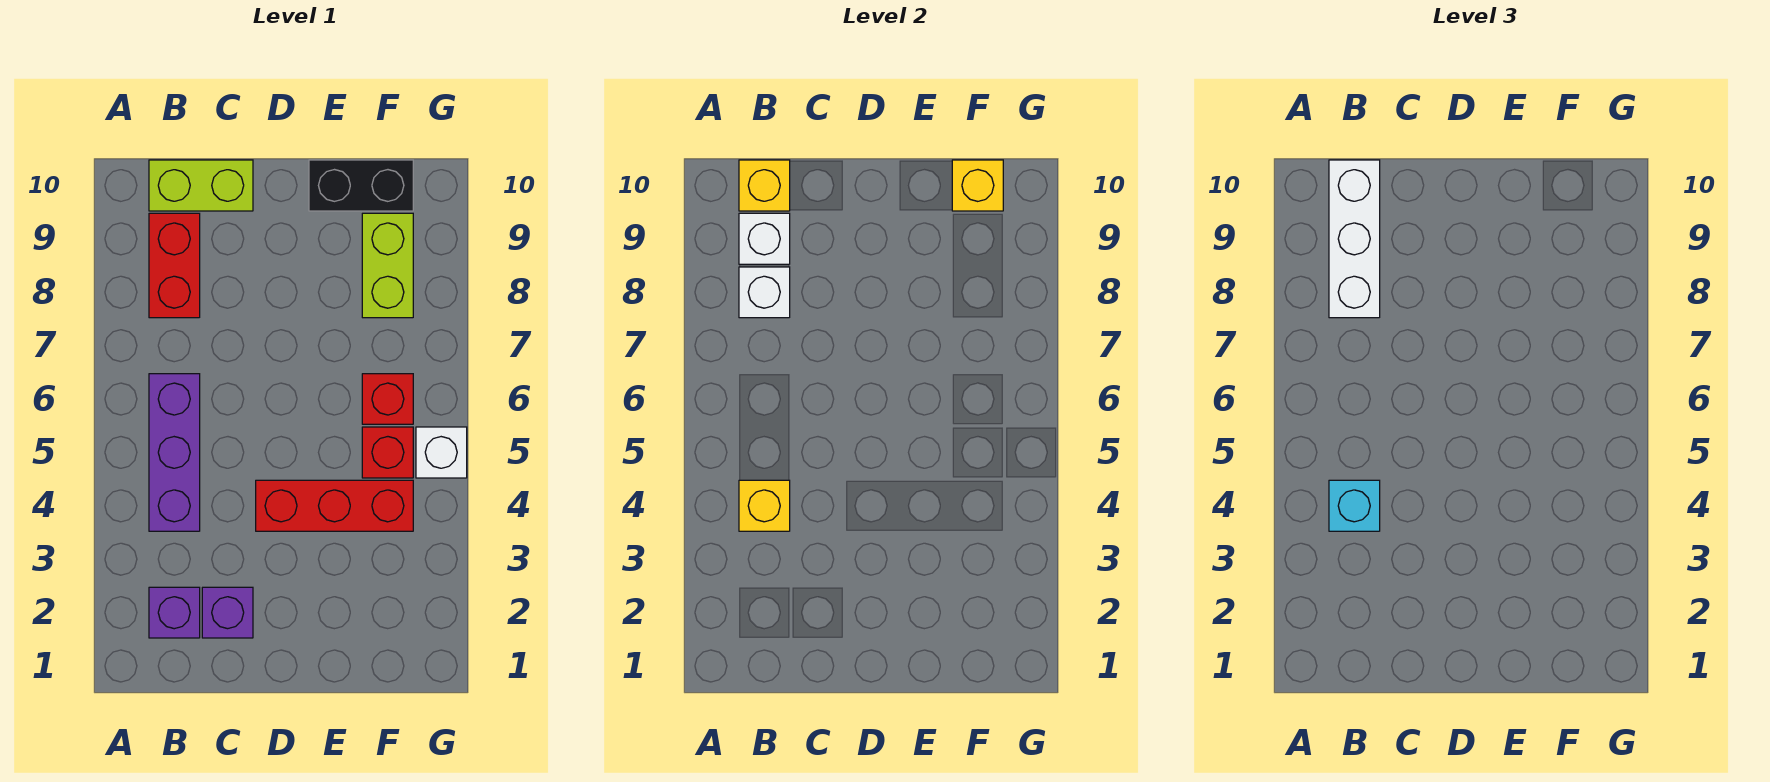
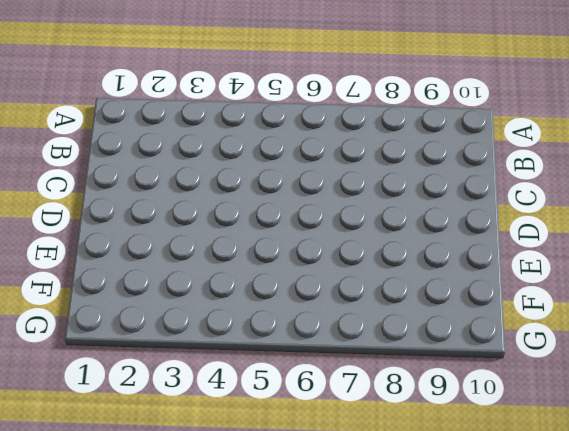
none -> purple 1x1 brick [149,587,200,638]
none -> purple 1x3 brick [149,374,200,531]
none -> red 1x2 brick [149,213,200,318]

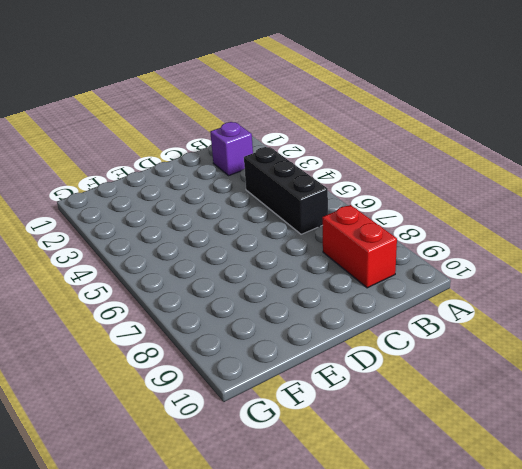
black 1x3 brick [244,147,328,234] -> purple 1x3 brick [149,374,200,531]
none -> lime 1x2 brick [149,160,253,211]
none -> purple 1x1 brick [202,587,253,638]
none -> red 1x3 brick [256,480,413,531]

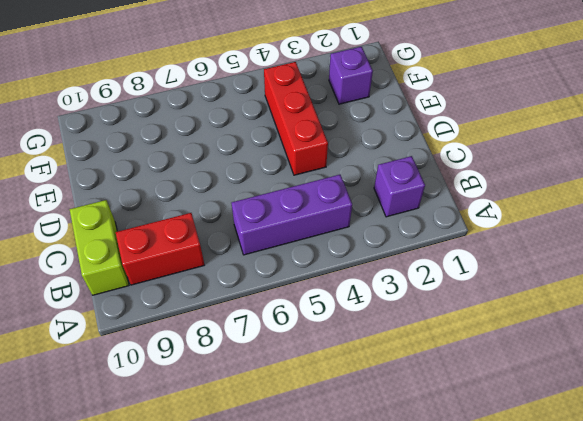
purple 1x1 brick [329,47,373,104] -> purple 1x1 brick moved to [202,587,253,638]
none -> black 1x2 brick [309,160,413,211]
none -> red 1x1 brick [362,427,413,478]
none -> red 1x1 brick [362,374,413,424]

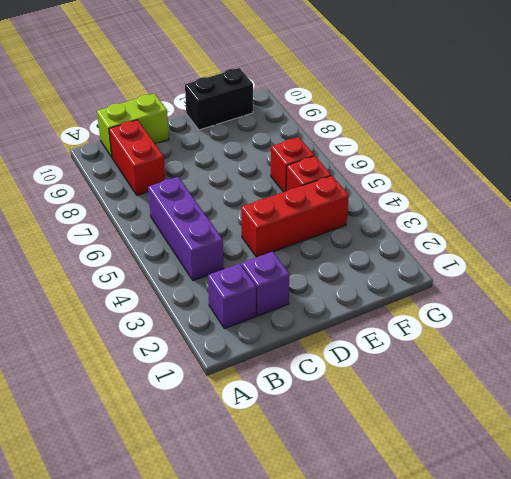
none -> lime 1x2 brick [362,213,413,318]
none -> white 1x1 brick [416,427,467,478]
none -> yellow 1x1 brick [739,480,790,531]

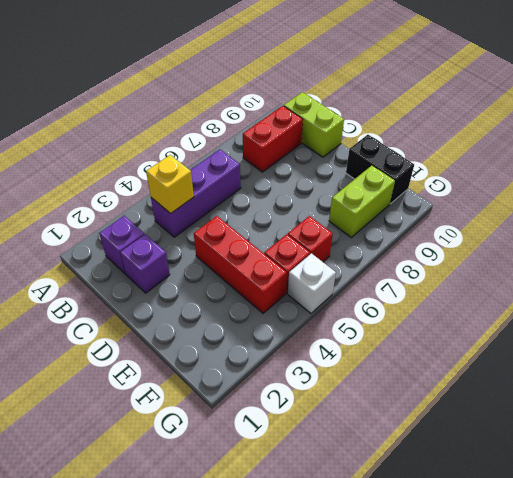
none -> white 1x1 brick [739,267,790,318]
none -> white 1x1 brick [739,213,790,264]
none -> yellow 1x1 brick [739,160,790,211]

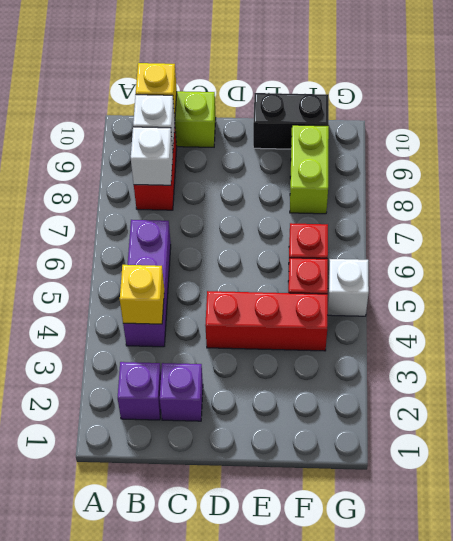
none -> yellow 1x1 brick [952,160,1003,211]
none -> cyan 1x1 brick [1329,480,1380,531]
none -> white 1x3 brick [1329,160,1380,318]

